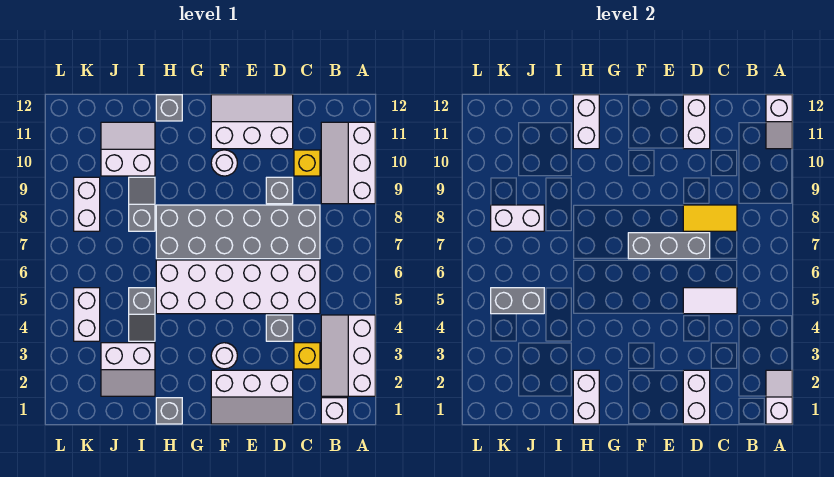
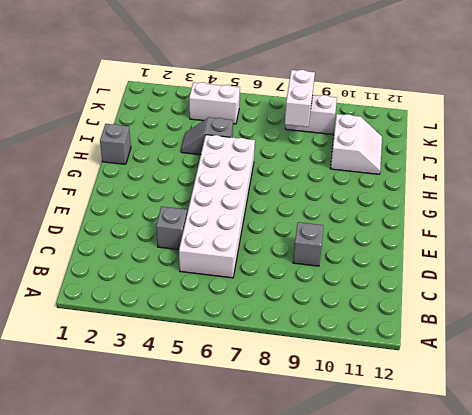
none -> white 2x3 slope [321,315,375,396]
none -> white 2x3 slope [321,122,375,204]
none -> white 1x1 brick [321,398,348,424]
none -> yellow 1x1 brick [294,343,320,369]

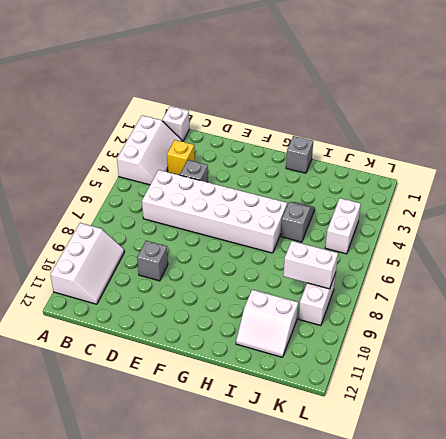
none -> grey 2x6 brick [156,205,320,259]
none -> yellow 1x1 brick [294,150,320,176]
none -> white 2x3 slope [211,370,293,424]
none -> white 2x3 slope [211,95,293,149]

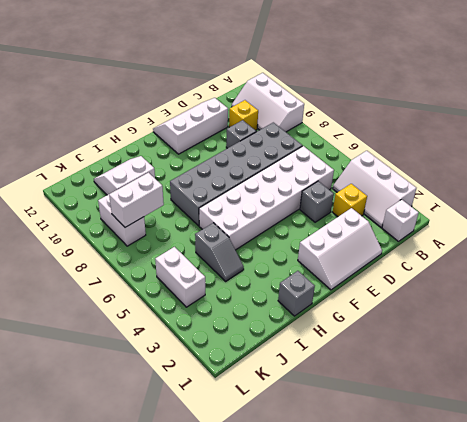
none -> white 1x1 round brick [211,343,237,369]
none -> white 1x1 round brick [211,150,237,176]
none -> grey 1x1 brick [156,95,182,121]
none -> white 2x2 slope [101,343,155,396]

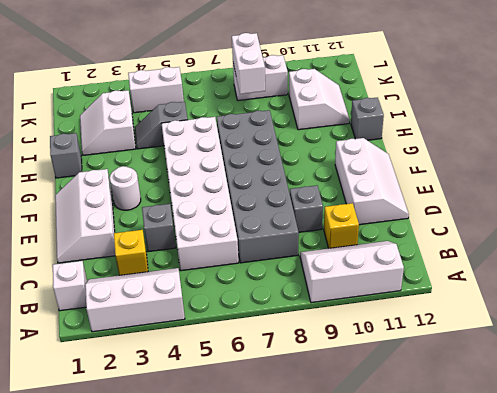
none -> white 1x1 round brick [211,150,237,176]
none -> grey 1x2 slope [129,177,155,231]
none -> white 1x2 slope [766,370,792,424]
none -> white 1x2 slope [766,95,792,149]

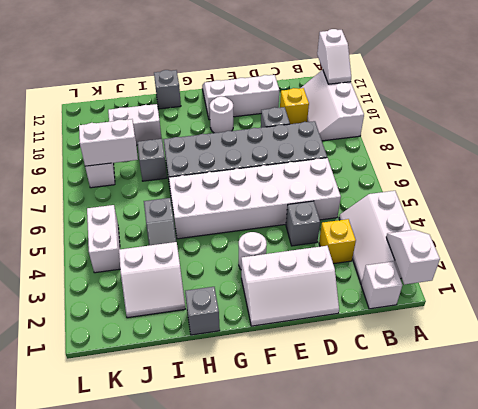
none -> white 1x2 tile [683,288,737,314]
none -> yellow 1x2 tile [683,205,737,231]
none -> white 1x2 brick [683,370,710,424]
none -> grey 1x3 brick [628,233,710,259]

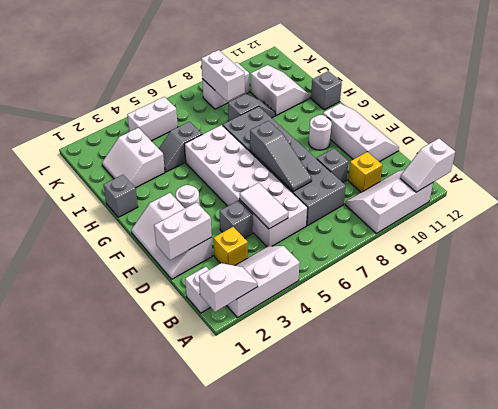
grey 1x3 slope [250,121,312,191] -> grey 1x3 brick [628,233,710,259]
none -> yellow 1x2 tile [683,205,737,231]
none -> white 1x2 brick [683,95,710,149]
none -> white 1x2 brick [573,370,599,424]
none -> white 1x2 brick [573,95,599,149]

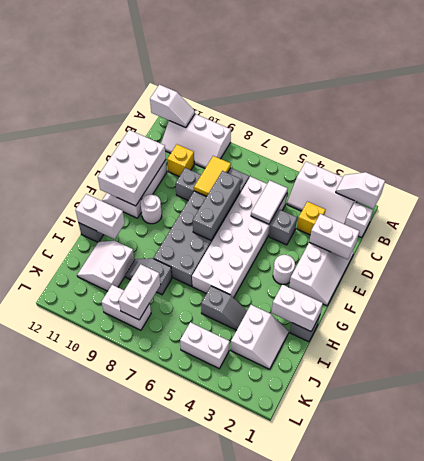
white 2x3 brick [98,130,166,206] -> white 1x2 brick [683,95,710,149]
none -> grey 1x2 brick [491,288,544,314]

